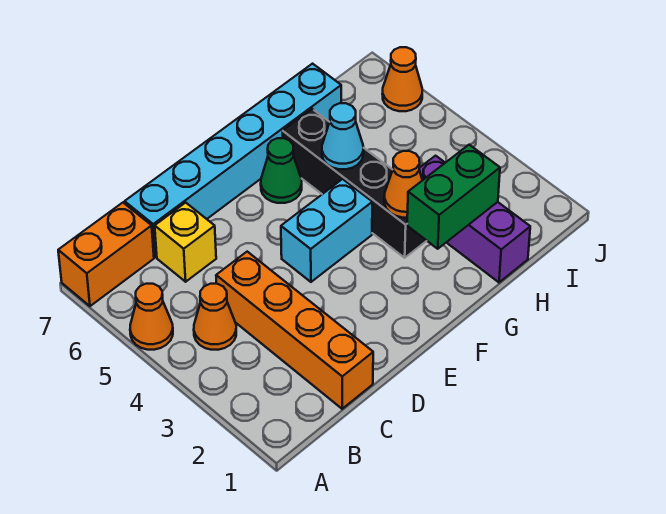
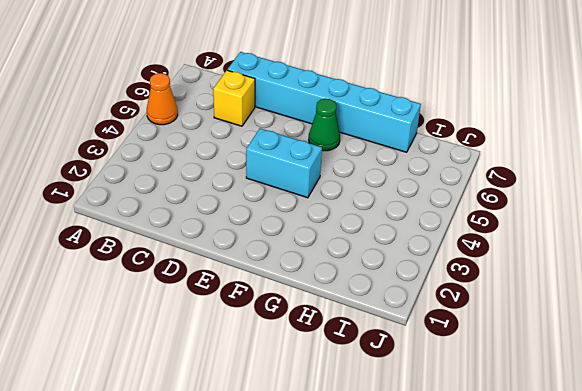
none -> orange 1x2 brick [58,203,154,306]
none -> orange 1x1 cone [194,284,236,350]
none -> orange 1x4 brick [216,252,373,409]

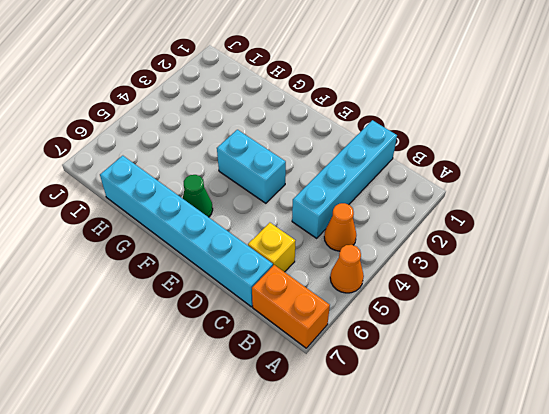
cyan 1x4 brick [292,120,397,238] -> orange 1x4 brick [216,252,373,409]
none -> black 1x4 brick [283,109,427,258]
none -> purple 1x3 brick [419,156,530,282]
none -> orange 1x1 cone [382,47,422,111]

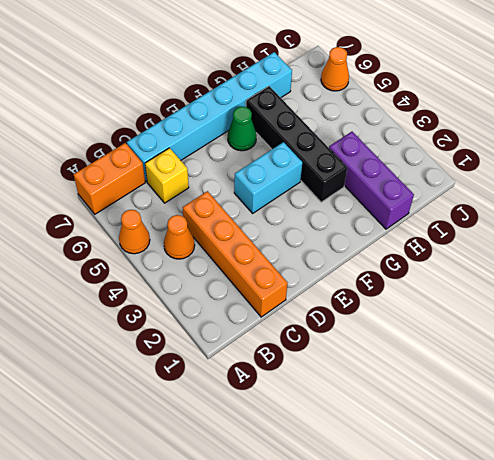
none -> green 1x2 brick [407,145,500,249]
none -> orange 1x1 cone [384,151,422,218]
none -> cyan 1x1 cone [322,103,363,169]

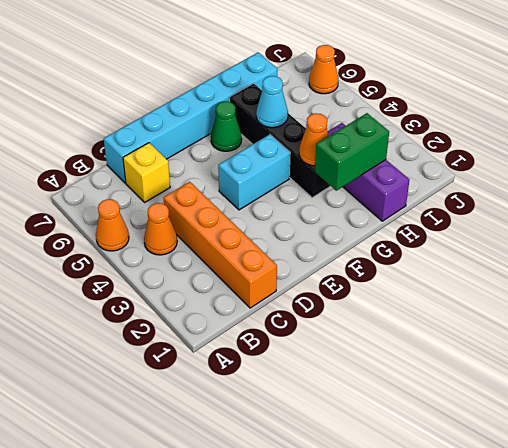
none -> orange 1x2 brick [58,203,154,306]

